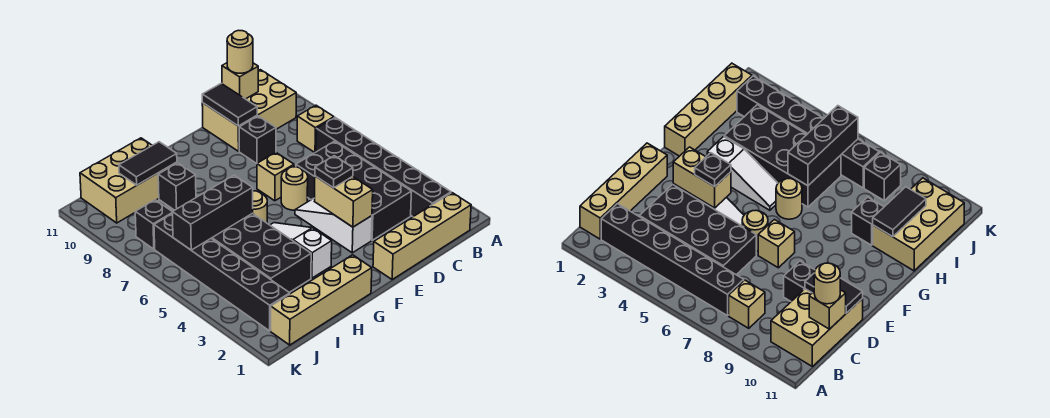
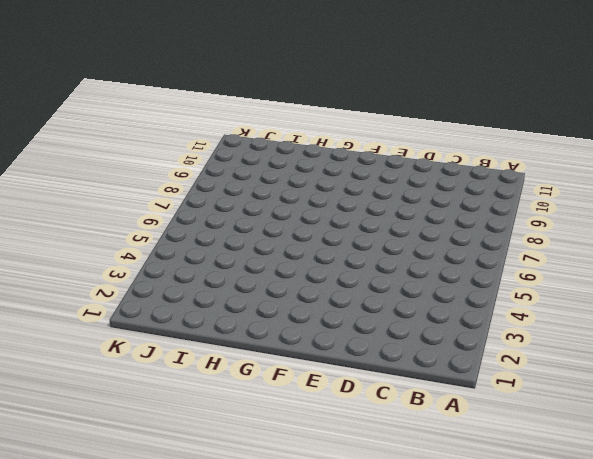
none -> tan 1x4 brick [373,193,471,279]
none -> black 1x6 brick [316,117,451,217]
none -> tan 1x1 brick [297,105,334,153]

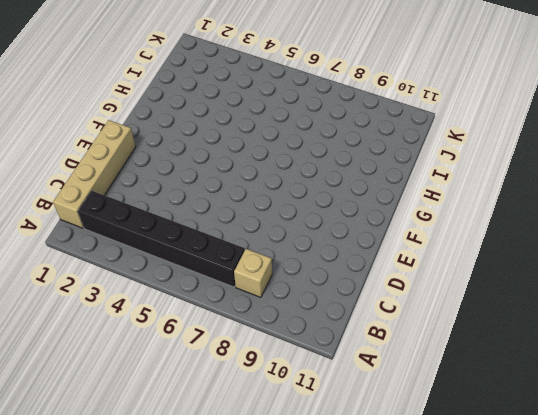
none -> tan 2x3 brick [202,70,296,151]
none -> black 2x4 brick [296,141,412,240]
none -> black 1x1 brick [239,116,276,164]

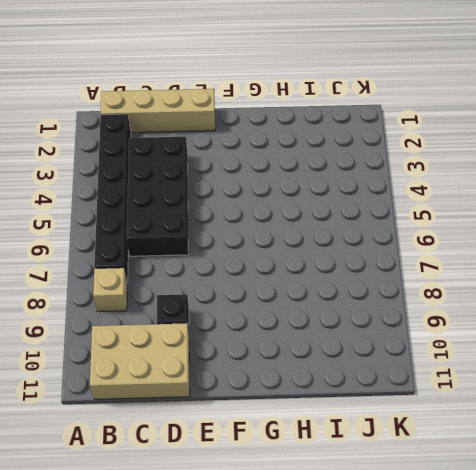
none -> white 1x3 slope [295,198,372,253]
none -> tan 1x1 round brick [281,167,308,210]
none -> tan 1x1 brick [257,152,294,201]

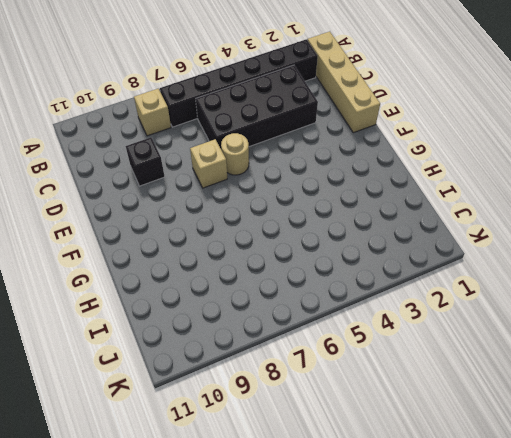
none -> tan 2x3 brick [202,70,296,151]
none -> white 1x3 slope [295,198,372,253]
none -> tan 1x4 brick [271,255,372,345]

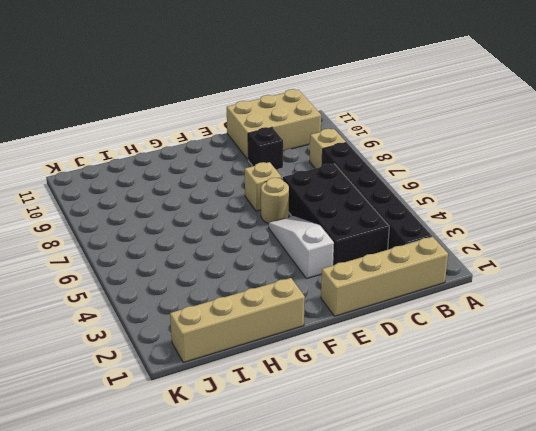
none -> white 1x3 slope [270,223,332,278]
none -> tan 1x1 round brick [253,191,267,223]
none -> black 2x4 brick [211,213,311,292]

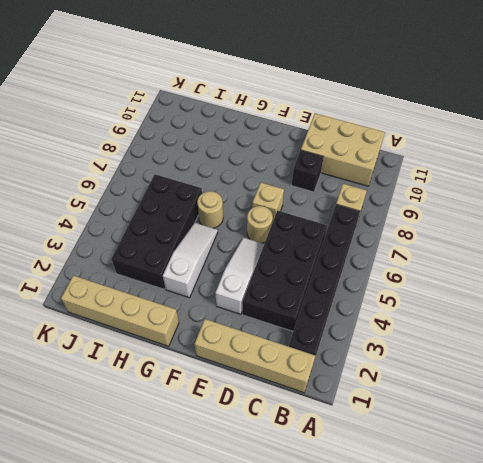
none -> black 1x1 brick [158,163,196,210]
none -> tan 2x3 brick [80,138,177,223]
none -> black 1x6 brick [154,214,290,331]

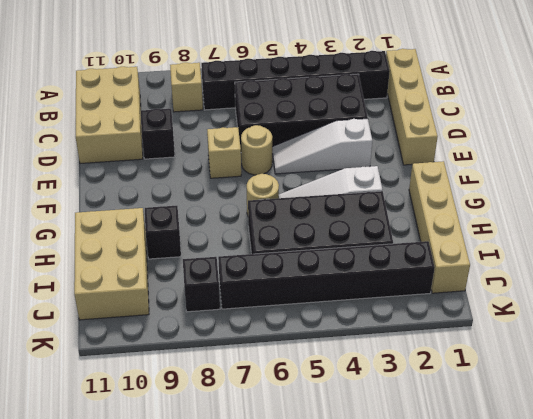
none -> tan 1x1 brick [222,63,258,99]
none -> black 1x2 tile [202,83,257,126]
none -> tan 1x2 brick [315,176,373,227]

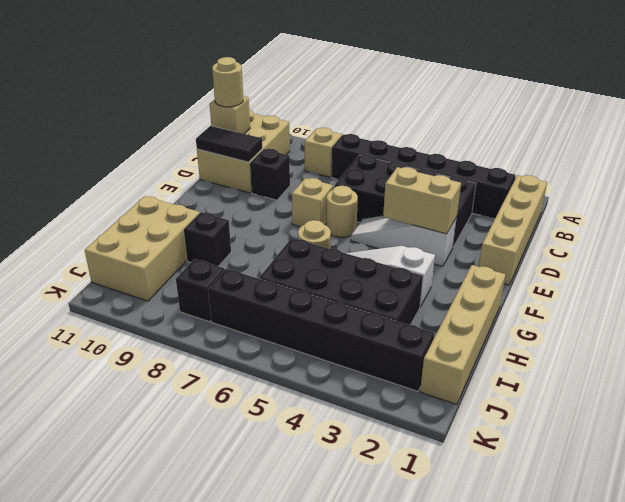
none -> black 1x3 brick [172,175,253,250]
none -> black 1x2 tile [119,142,177,185]
none -> black 1x1 plate [315,156,353,188]

